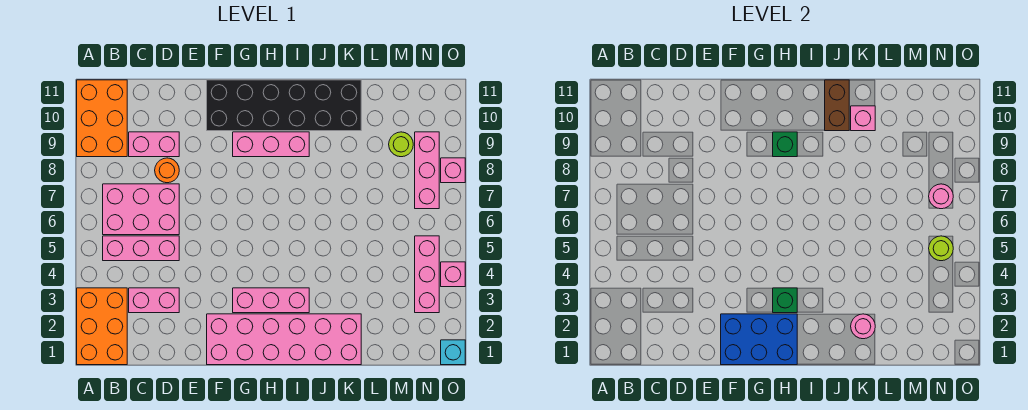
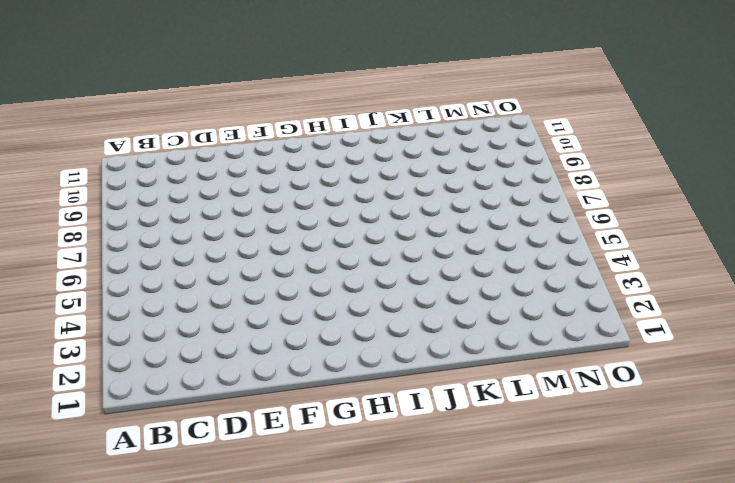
none -> orange 2x3 brick [77,288,127,365]
none -> orange 2x3 brick [77,80,127,157]
none -> pink 1x3 brick [103,236,179,261]

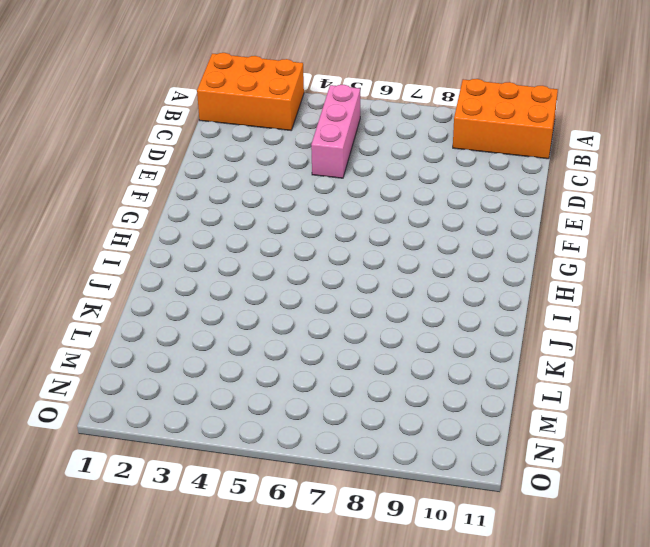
none -> pink 2x3 brick [103,184,179,235]
none -> pink 1x2 brick [129,288,179,313]
none -> pink 1x2 brick [129,132,179,157]

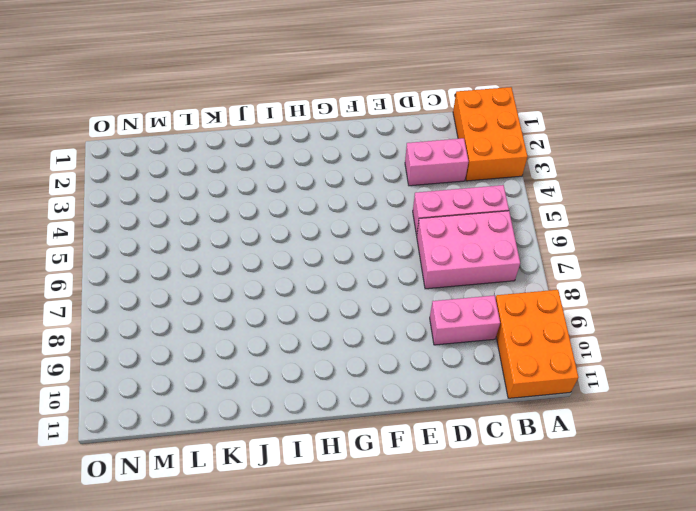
none -> orange 1x1 round brick [155,158,179,183]
none -> pink 2x6 brick [207,314,361,365]
none -> black 2x6 brick [207,80,361,131]

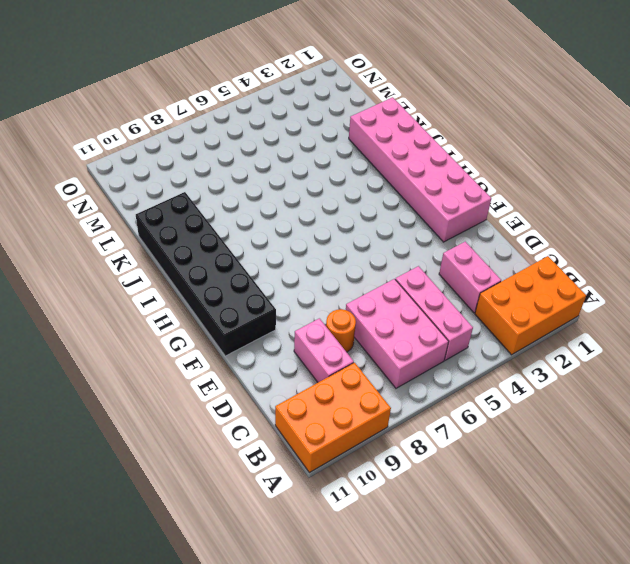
none -> pink 1x3 brick [233,288,309,313]
none -> pink 1x3 brick [233,132,309,157]
none -> lime 1x1 round brick [389,132,413,157]

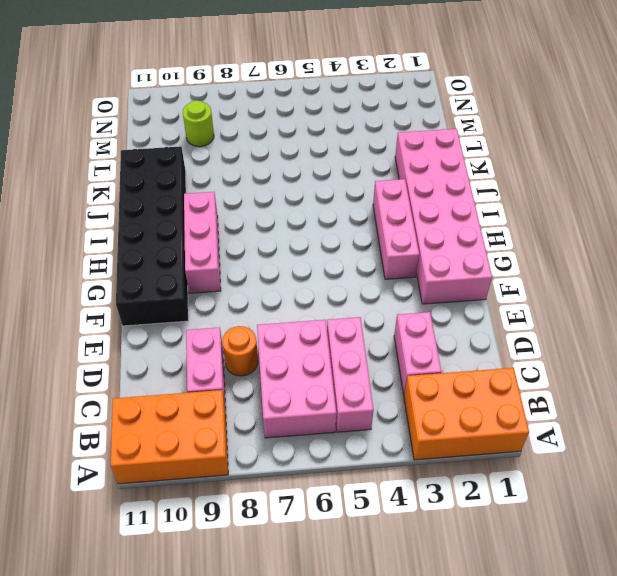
none -> pink 1x3 brick [415,236,439,313]
none -> pink 1x3 brick [415,132,439,209]
none -> cyan 1x1 brick [441,340,465,365]

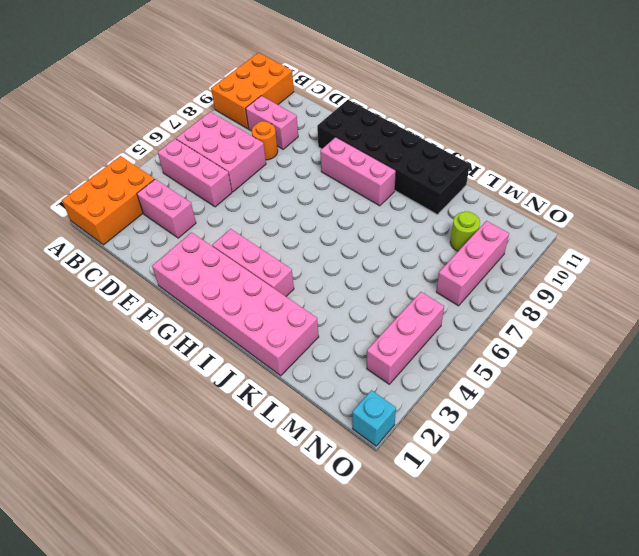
none -> pink 1x1 brick [441,262,465,287]
none -> pink 1x1 brick [441,158,465,183]
none -> blue 2x3 brick [721,314,797,365]

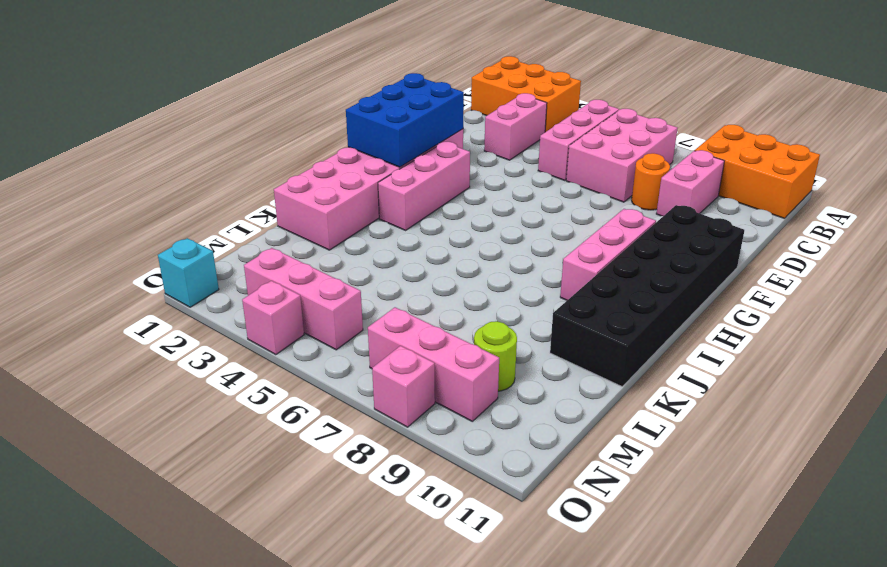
none -> green 1x1 brick [773,288,797,313]
none -> green 1x1 brick [773,132,797,157]
none -> brown 1x2 brick [825,80,849,131]

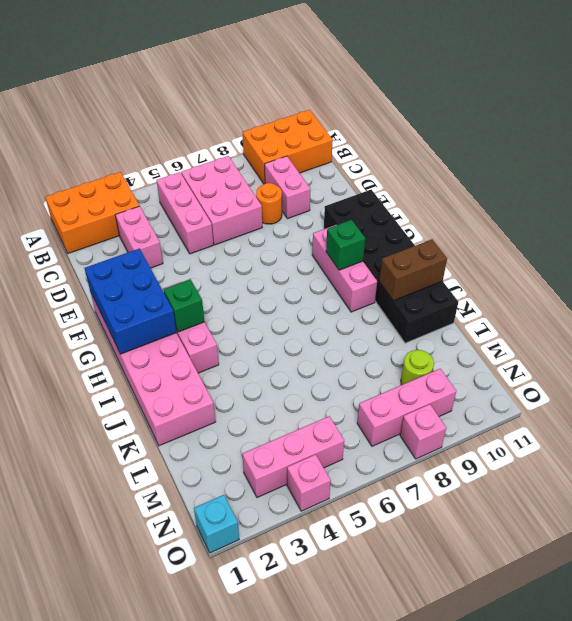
none -> pink 1x1 round brick [851,314,875,339]
none -> pink 1x1 brick [851,106,875,131]
none -> lime 1x1 round brick [929,236,953,261]

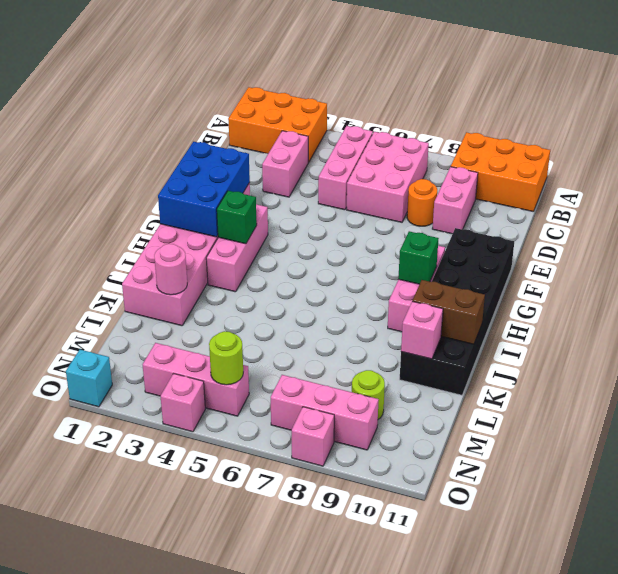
none -> pink 1x1 round brick [929,184,953,209]

